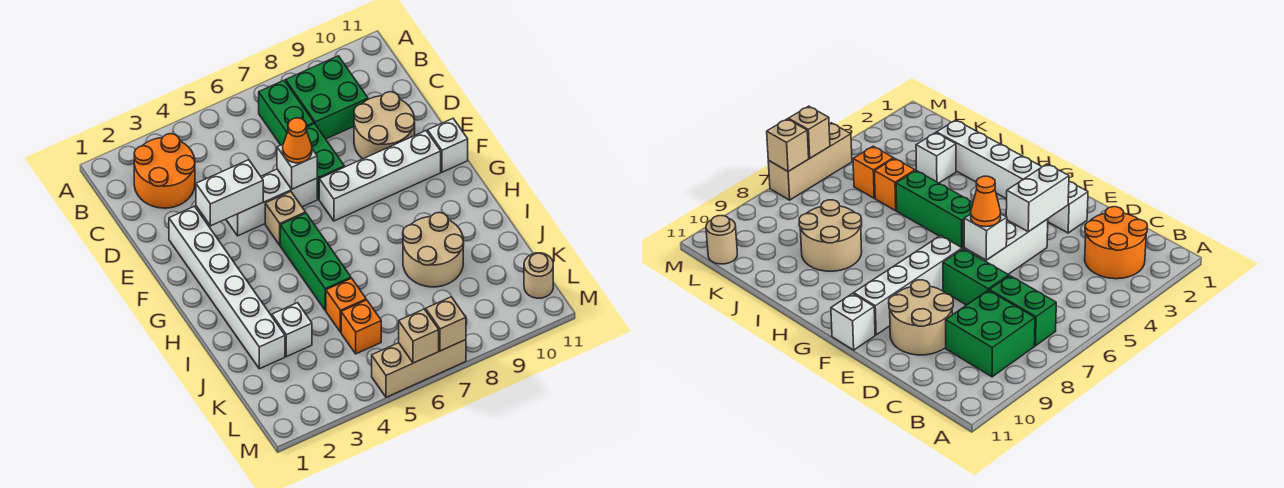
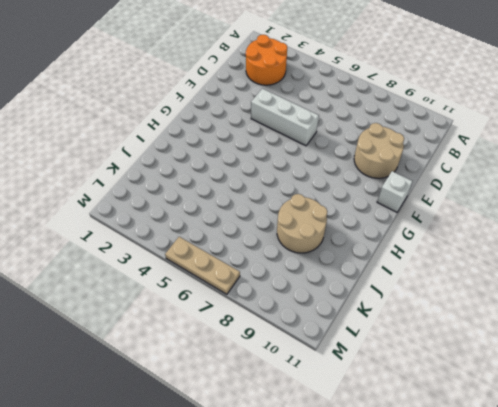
tan 1x3 plate [165,237,240,294] -> tan 1x3 brick [372,340,466,397]
none -> green 1x2 brick [259,80,314,145]
none -> green 2x2 brick [286,56,368,139]
none -> green 1x2 brick [306,124,344,199]

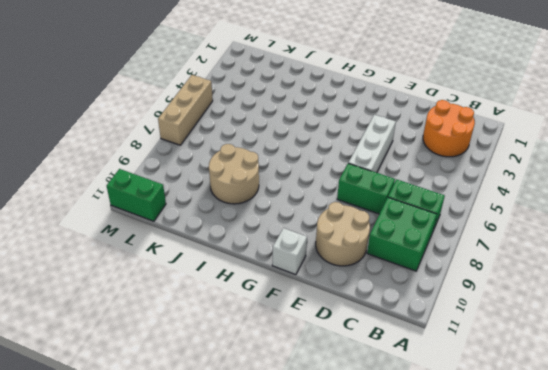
green 1x2 brick [107,169,166,221] -> tan 1x1 round brick [524,253,553,298]
none -> white 1x6 brick [169,206,285,369]
none -> tan 1x1 brick [265,192,305,245]
none -> white 1x4 brick [319,131,441,221]

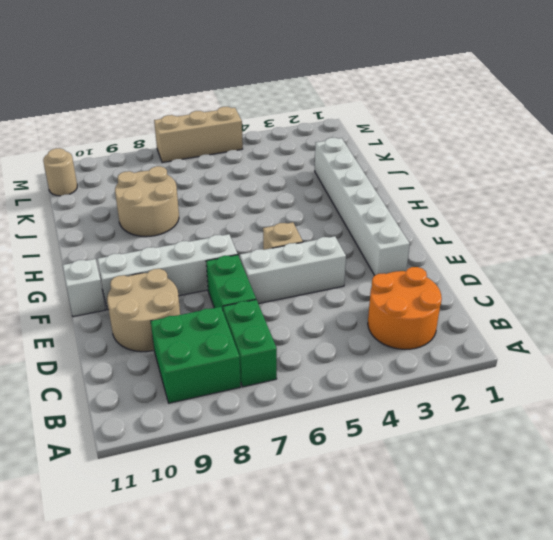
none -> green 1x3 brick [280,213,351,310]
none -> white 1x1 brick [272,303,312,357]
none -> orange 1x1 brick [326,278,366,332]

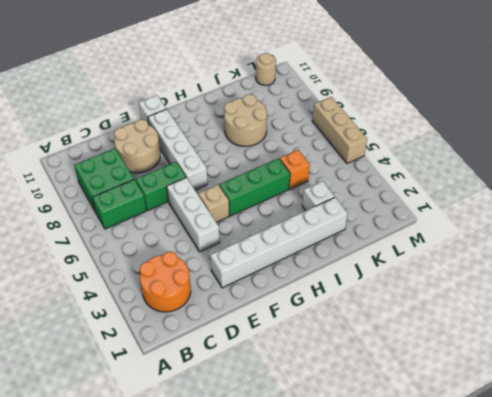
none -> orange 1x1 brick [341,300,381,354]
none -> white 1x2 brick [196,160,263,226]
none -> white 1x1 brick [277,144,317,189]

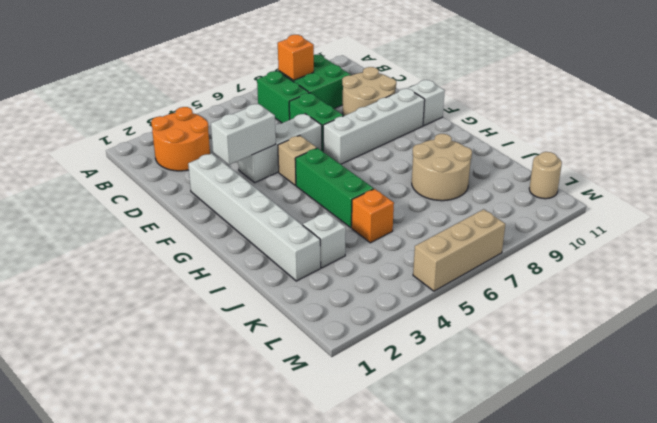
orange 1x1 brick [278,35,314,80] -> orange 1x1 brick moved to [341,300,381,354]
none -> white 1x1 brick [277,144,317,189]
none -> tan 1x1 brick [399,309,439,363]
none -> tan 1x1 brick [426,297,466,351]

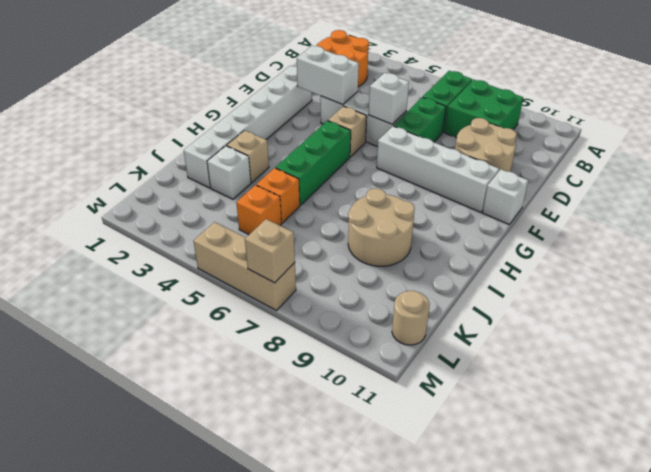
tan 1x1 brick [227,130,269,183] -> tan 1x1 brick moved to [399,309,439,363]
none -> orange 1x1 cone [283,118,312,163]

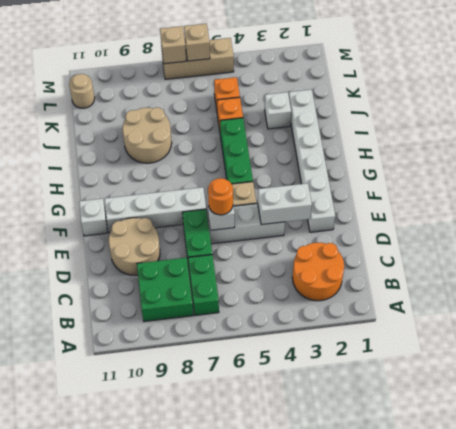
orange 1x1 round brick [208,178,233,215] -> orange 1x1 cone [283,118,312,163]

